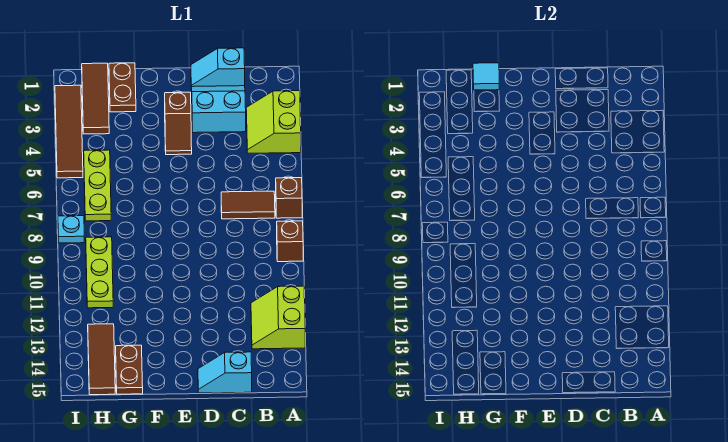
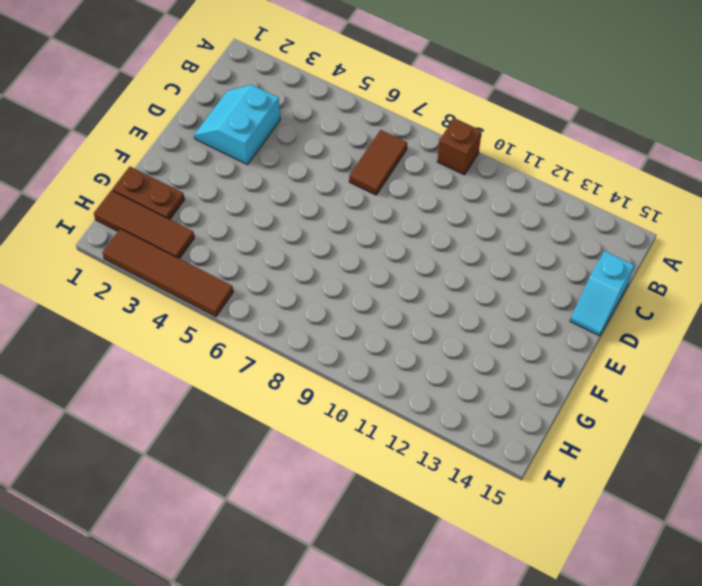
none -> lime 2x2 slope [246,91,301,153]
none -> brown 1x1 brick [276,178,302,218]
none -> lime 2x2 slope [251,286,305,349]

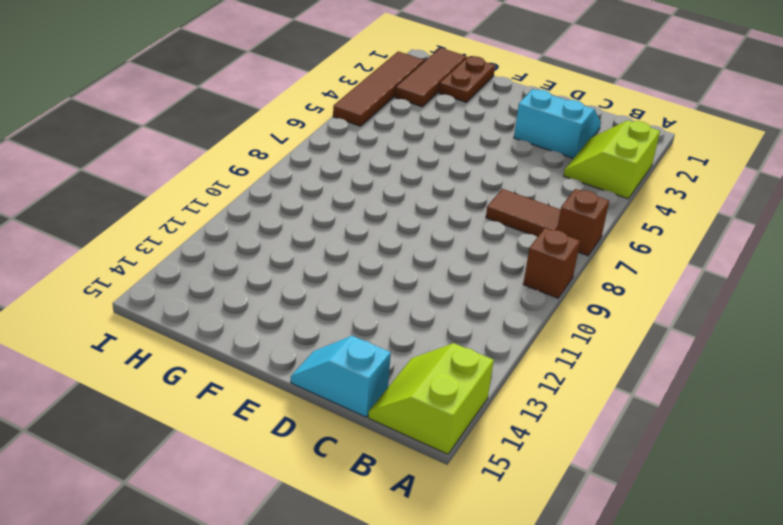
lime 2x2 slope [368,343,494,454] -> lime 2x2 slope moved to [251,286,305,349]
none -> cyan 1x2 slope [191,48,245,87]
none -> brown 1x2 slope [165,92,192,155]
none -> brown 1x2 plate [116,345,143,394]

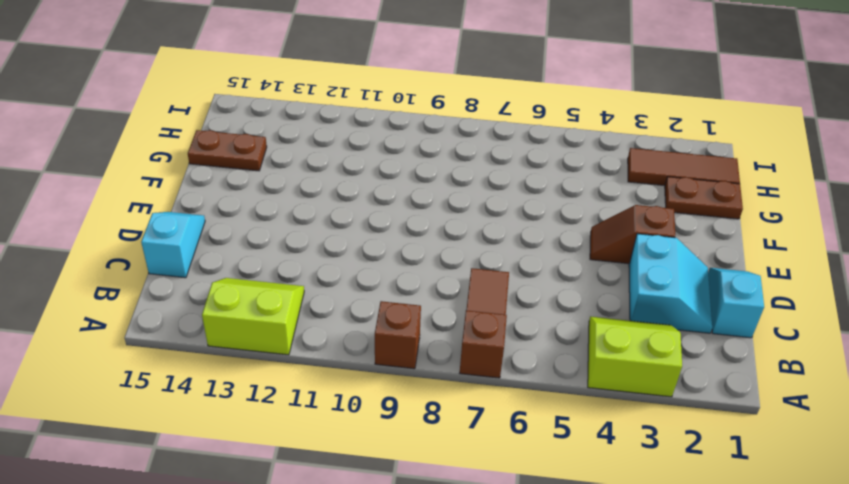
none -> lime 1x3 plate [84,150,111,221]
none -> lime 1x3 plate [86,237,113,308]
none -> brown 1x3 tile [88,324,115,395]

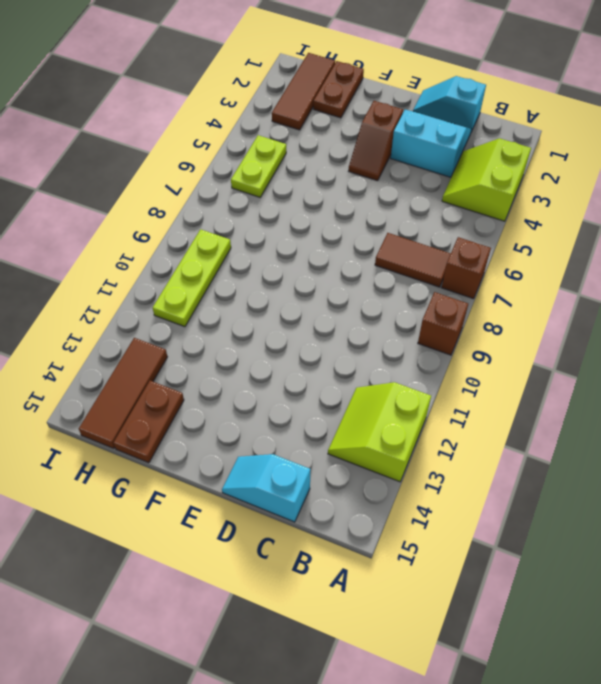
lime 1x2 plate [231,135,286,197] -> lime 1x3 plate [84,150,111,221]
none -> brown 1x4 tile [55,85,83,178]
none -> cyan 1x1 plate [58,216,84,243]
none -> cyan 1x1 tile [473,63,499,90]

